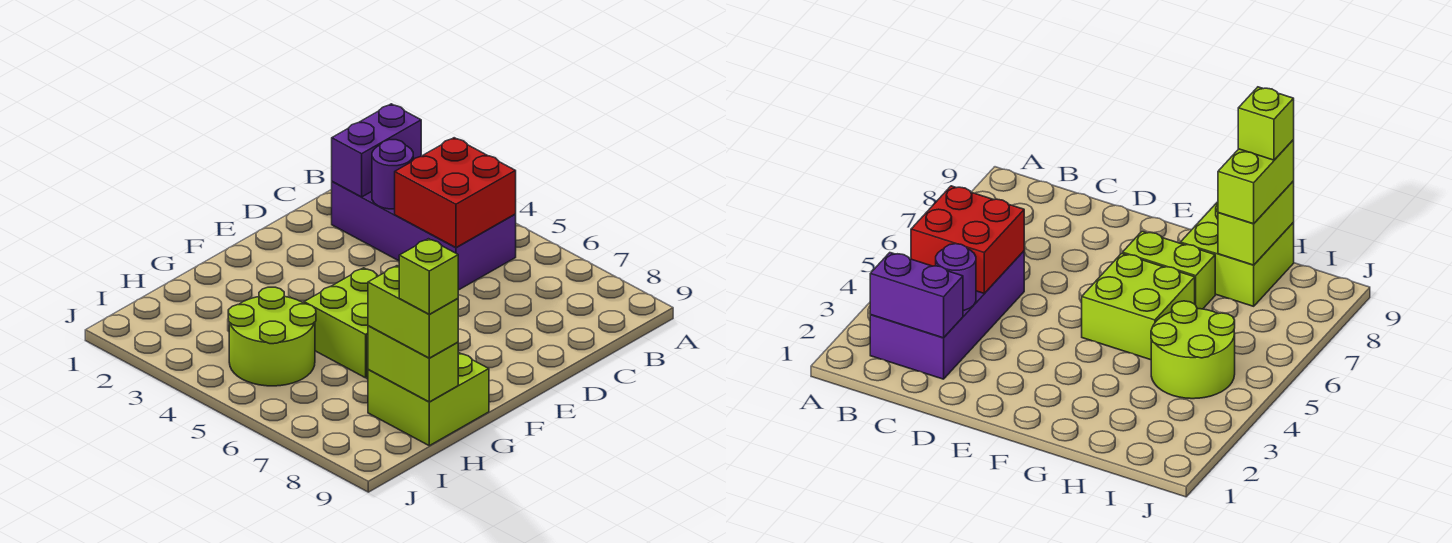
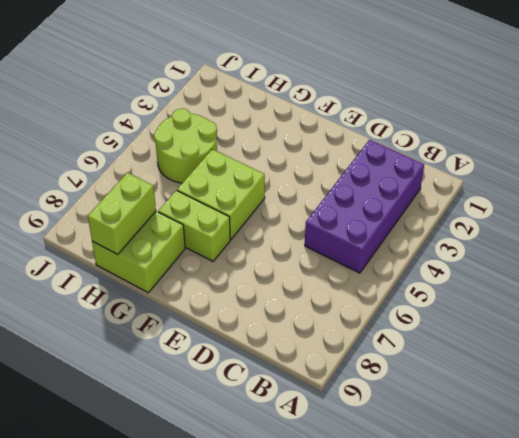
none -> purple 1x2 brick [332,104,421,197]
none -> red 2x2 brick [395,138,516,247]

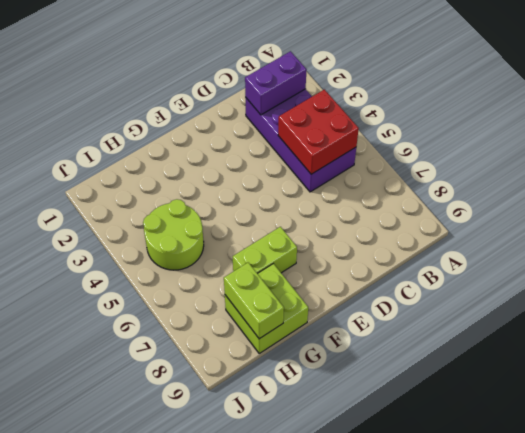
none -> lime 2x2 brick [304,268,378,378]
none -> purple 1x1 round brick [372,140,413,209]

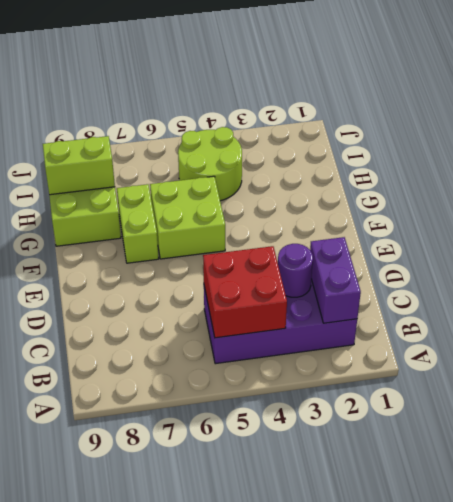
none -> lime 1x2 brick [368,266,458,358]
none -> lime 1x1 brick [399,239,458,314]

